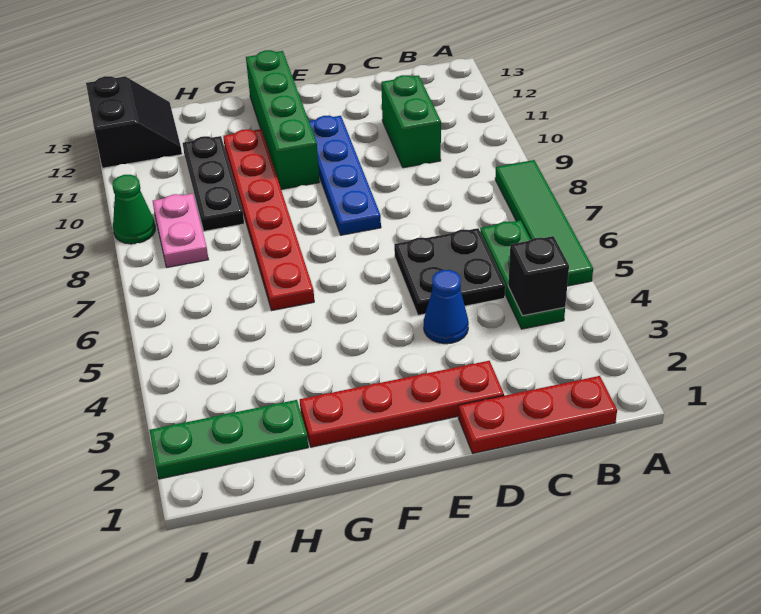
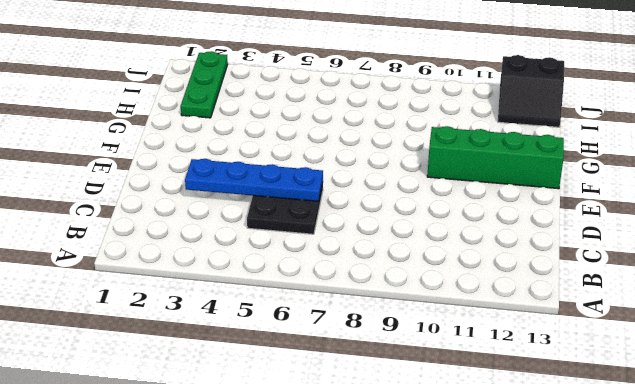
blue 1x4 plate [185,159,323,201] -> blue 1x4 plate moved to [309,116,381,235]
none -> green 1x4 tile [495,160,593,286]
none -> red 1x3 plate [458,376,617,453]
none -> green 1x3 plate [480,220,565,329]

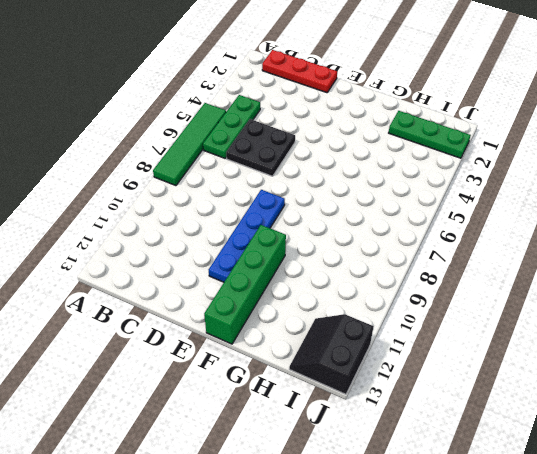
none -> green 1x2 brick [381,75,441,168]
none -> red 1x4 plate [300,361,504,447]
none -> blue 1x1 cone [424,270,469,344]

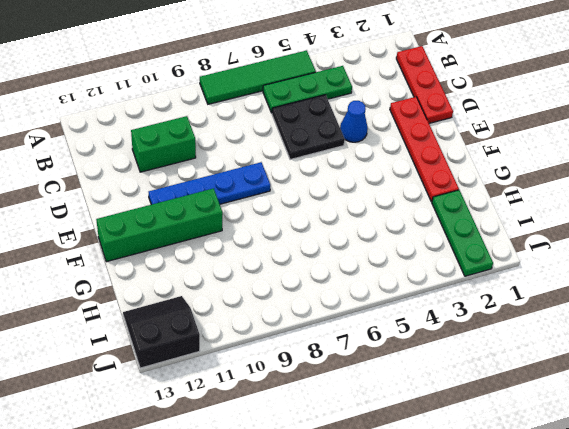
none -> red 1x6 plate [223,129,314,310]
none -> black 1x3 plate [183,136,244,231]
none -> pink 1x2 plate [153,193,208,267]

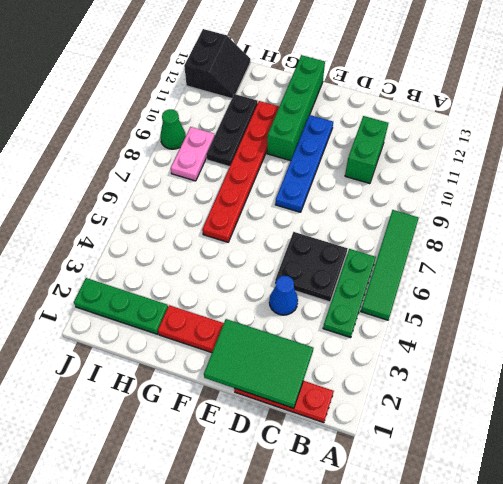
green 2x3 tile [204,319,313,408] -> none
none -> black 1x1 brick [508,236,569,316]

